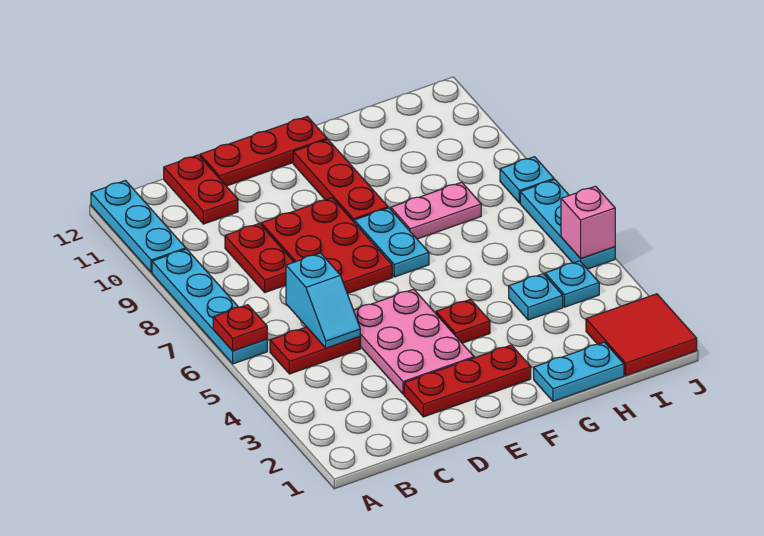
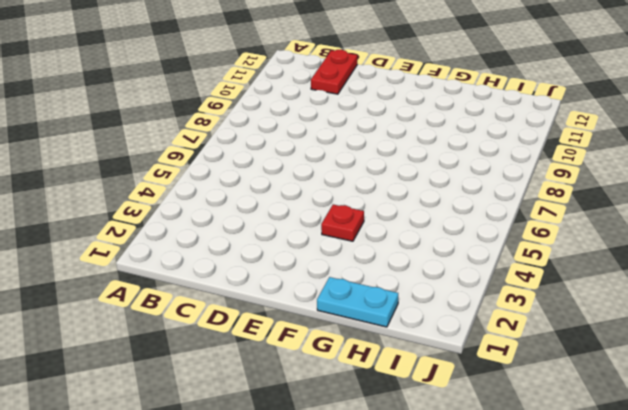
none -> cyan 1x4 plate [152,249,267,364]
none -> cyan 1x3 plate [91,181,186,273]
none -> red 1x2 plate [270,327,360,374]

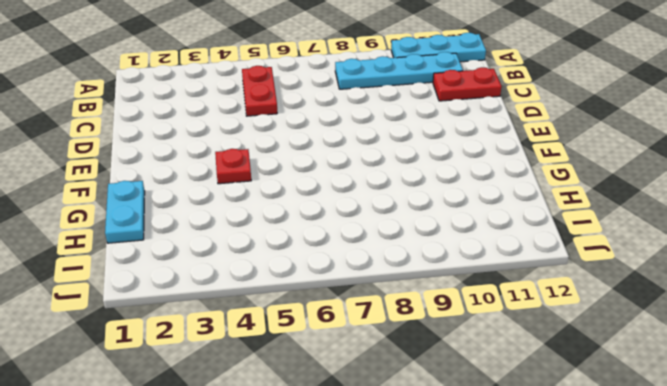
cyan 1x4 plate [335,52,463,89] -> cyan 1x4 plate moved to [152,249,267,364]
none -> red 1x2 plate [225,223,294,292]
none -> red 1x3 plate [404,345,531,417]
none -> pink 2x3 plate [354,289,474,394]

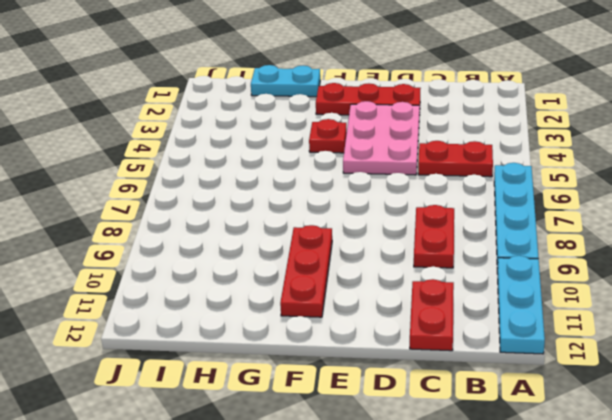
none -> red 2x3 plate [261,198,392,294]
none -> red 1x3 plate [200,116,327,186]
none -> cyan 1x2 plate [354,208,429,277]

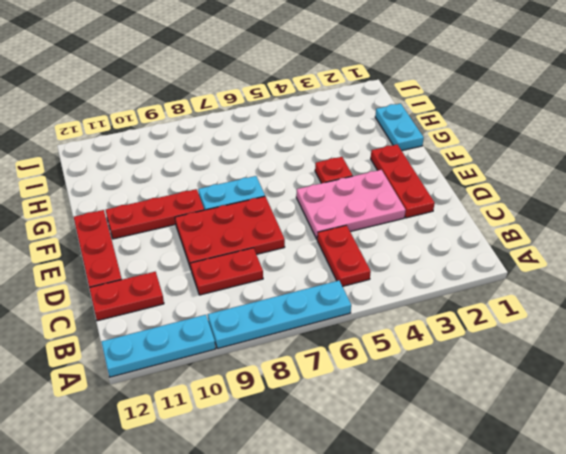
none -> pink 1x2 plate [391,182,481,239]
none -> cyan 1x1 plate [509,274,563,320]
none -> red 2x2 tile [586,294,697,376]

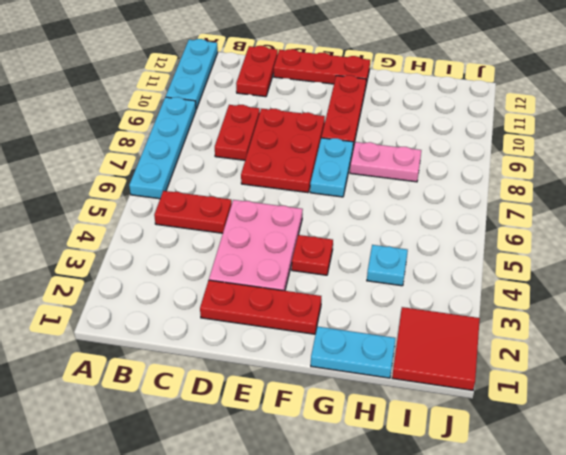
none -> cyan 1x1 plate [545,261,599,307]
none -> cyan 1x3 plate [520,180,615,269]
none -> cyan 1x1 plate [500,157,554,203]

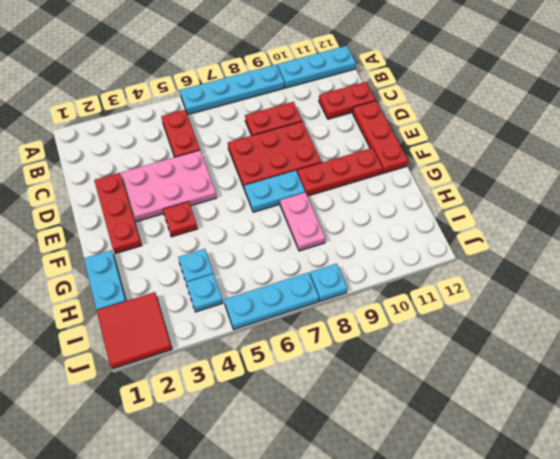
none -> red 1x1 plate [213,305,267,351]
none -> cyan 1x2 slope [286,253,360,348]
none -> pink 1x1 brick [561,186,615,259]

